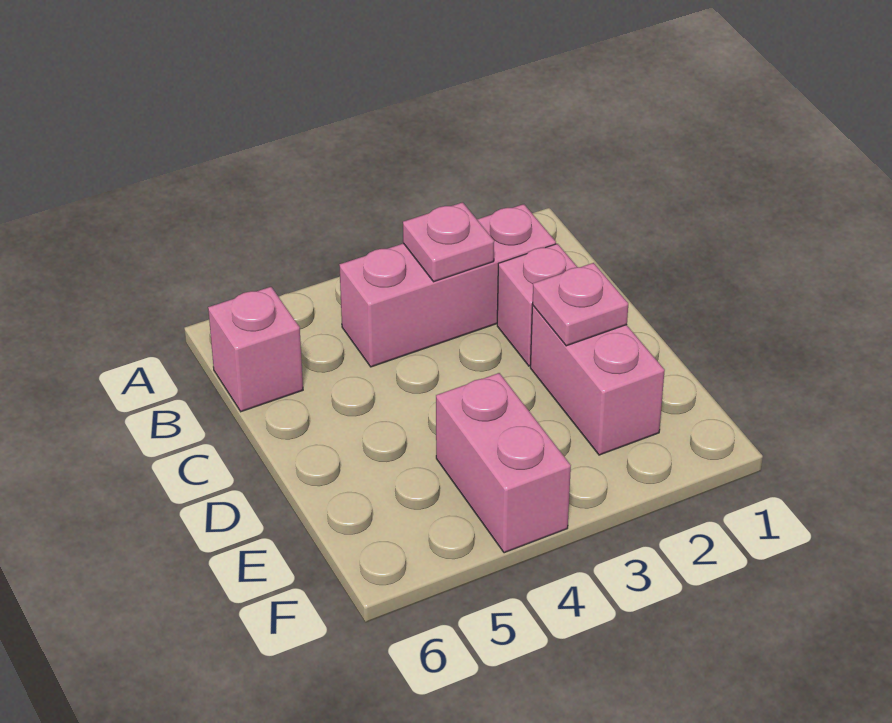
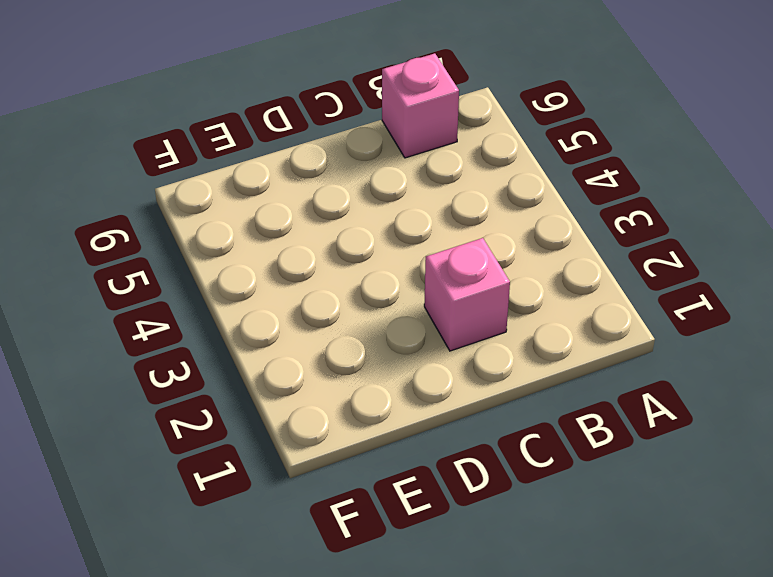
none -> pink 1x3 brick [339,204,556,367]
none -> pink 1x2 brick [530,306,665,455]

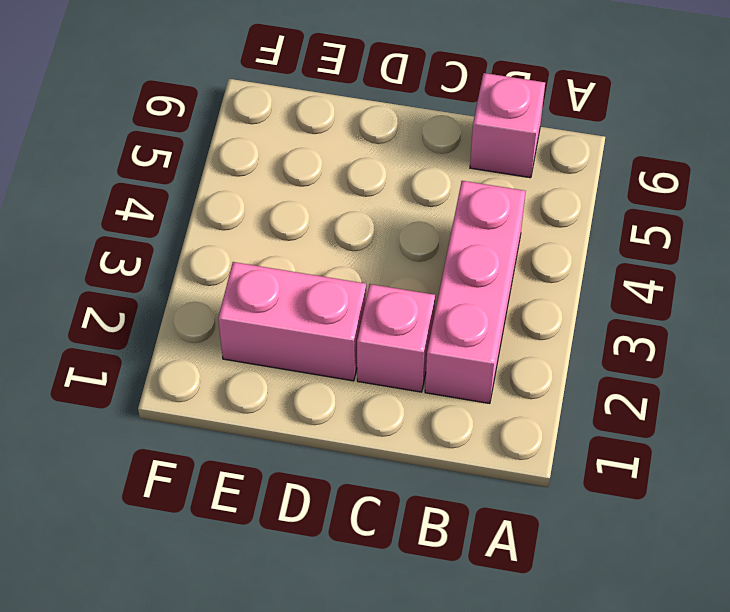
none -> pink 1x2 brick [436,373,571,553]
none -> pink 1x1 plate [403,202,494,282]

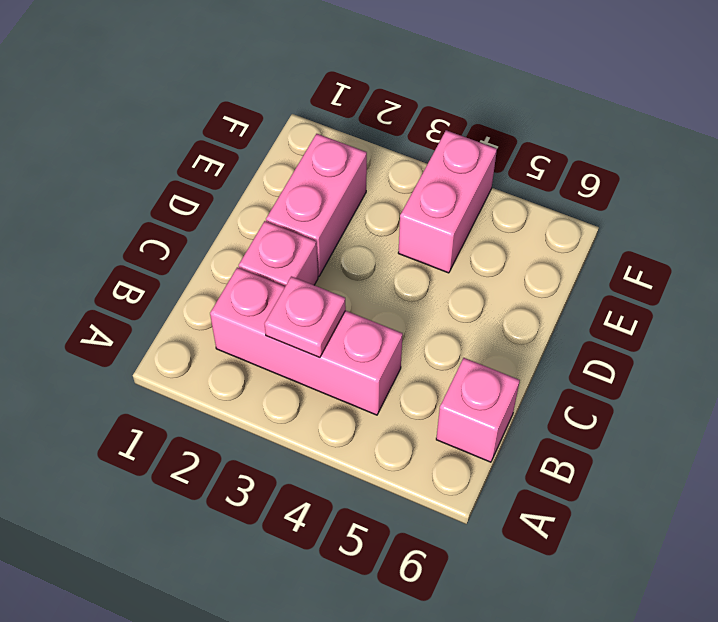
none -> pink 1x1 plate [532,263,628,346]

